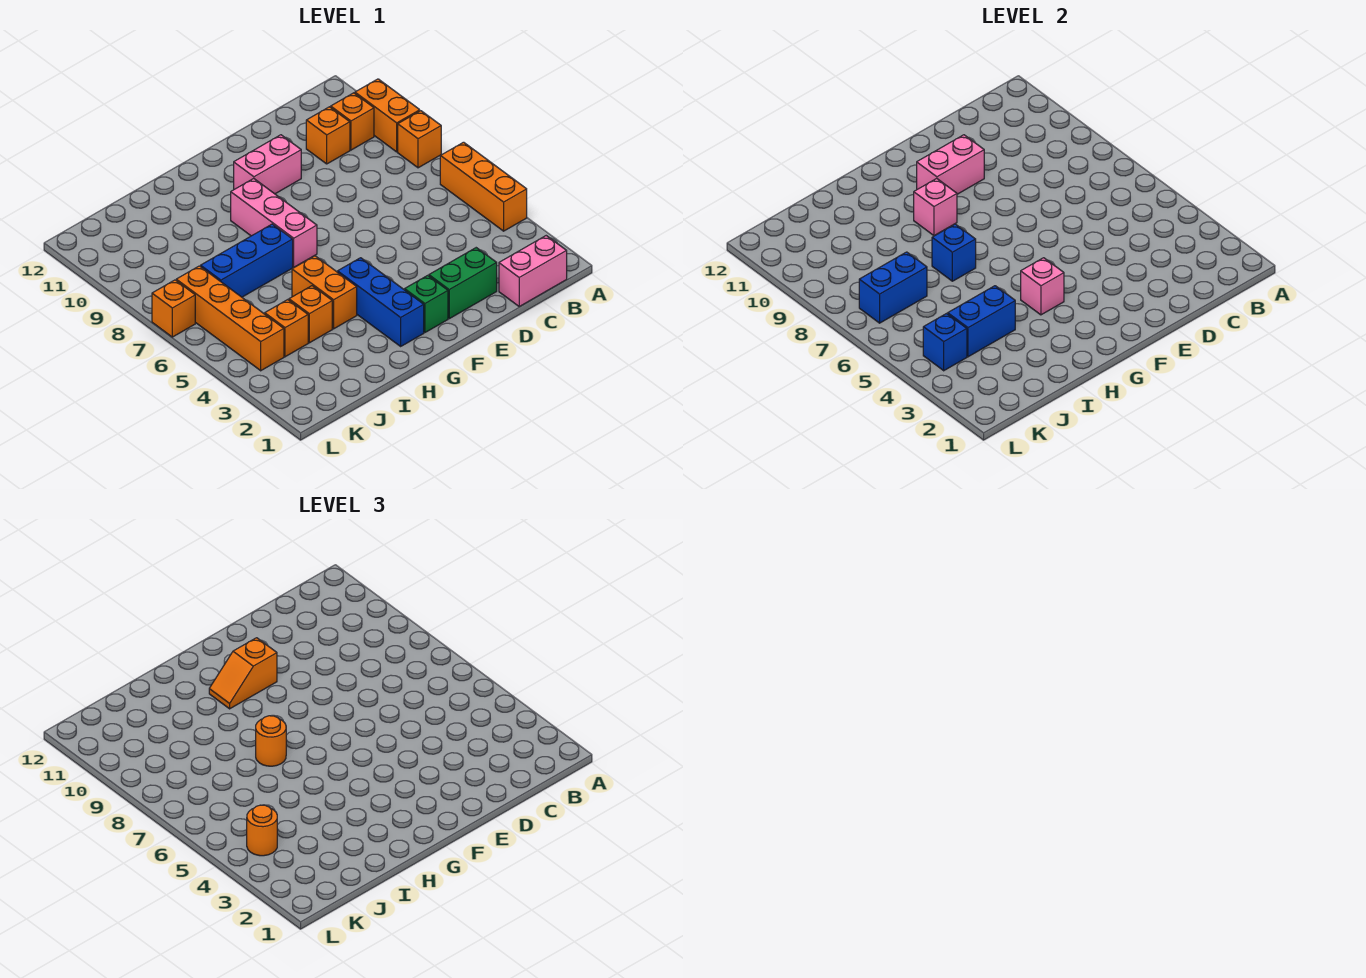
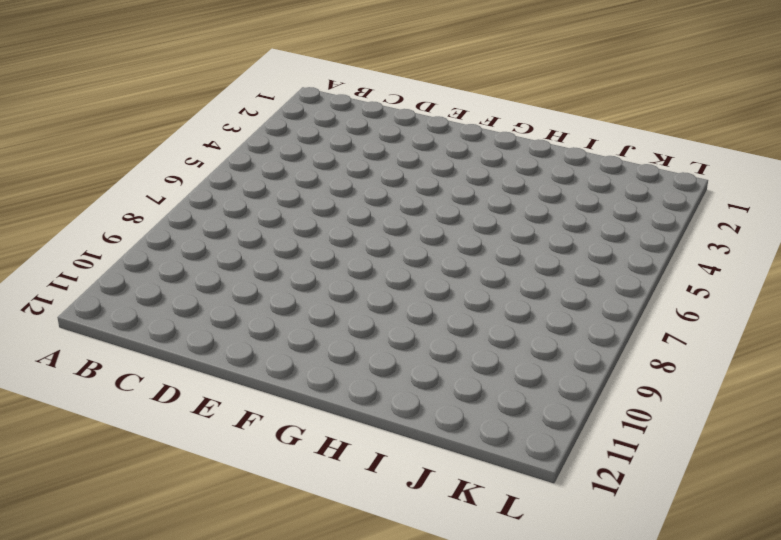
none -> orange 1x3 brick [440,142,527,231]
none -> orange 1x1 brick [398,111,441,168]
none -> orange 1x2 brick [355,79,420,152]

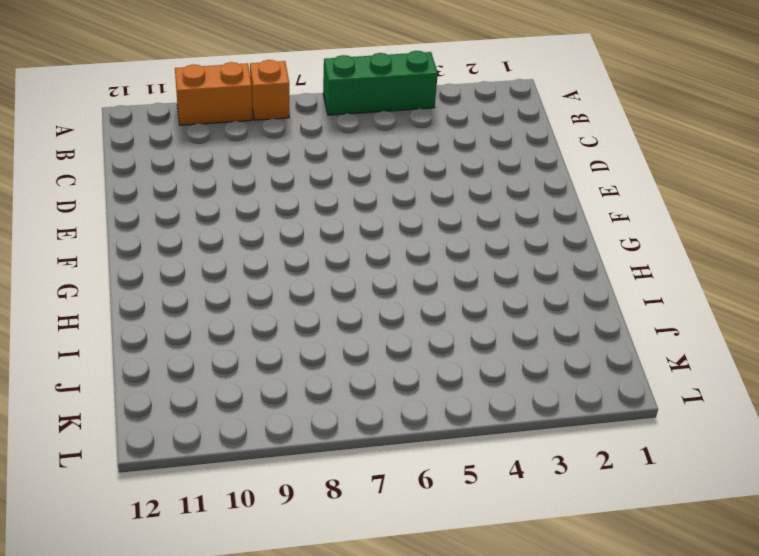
green 1x3 brick [323,51,438,115] -> orange 1x3 brick [440,142,527,231]
none -> pink 1x2 brick [499,236,567,306]
none -> orange 1x1 brick [331,93,374,150]
none -> orange 1x1 brick [306,107,350,164]

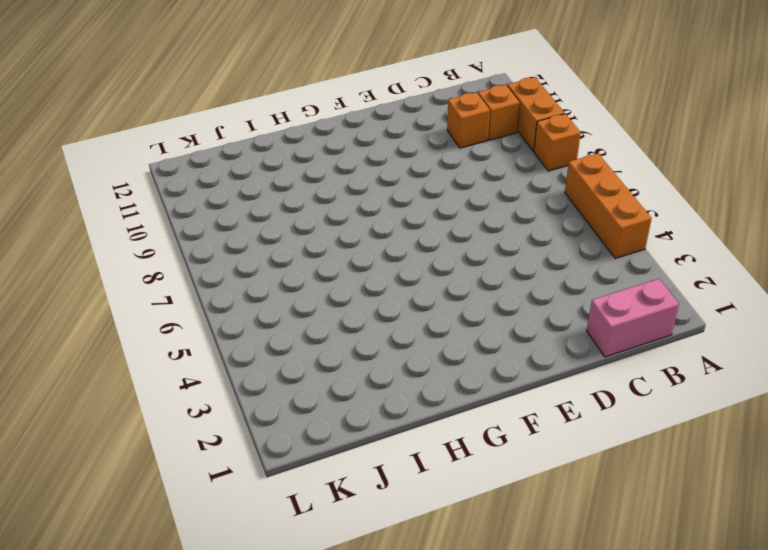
none -> green 1x2 brick [429,248,497,319]
none -> pink 1x2 brick [234,135,301,194]
none -> green 1x1 brick [405,275,448,332]

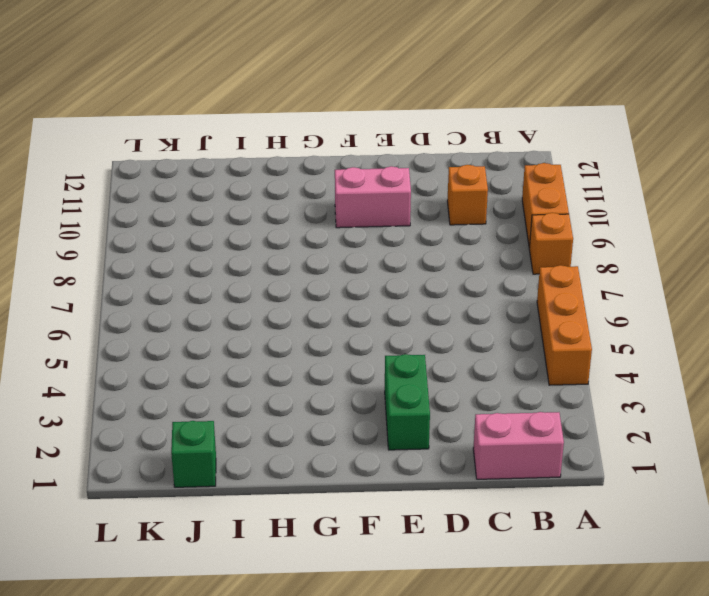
green 1x2 brick [385,354,430,450] -> green 1x2 brick turned to [429,248,497,319]
green 1x1 brick [171,421,216,487] -> green 1x1 brick moved to [405,275,448,332]
none -> orange 1x1 brick [331,93,374,150]
none -> blue 1x3 brick [338,258,424,346]
none -> pink 1x3 brick [231,179,317,267]

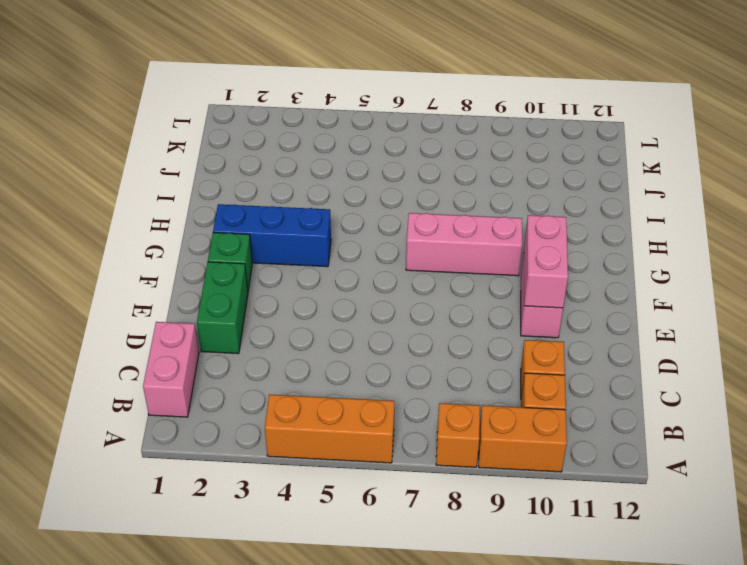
none -> orange 1x2 brick [292,256,357,329]
none -> blue 1x3 brick [201,224,293,297]
none -> orange 1x1 brick [289,286,332,343]

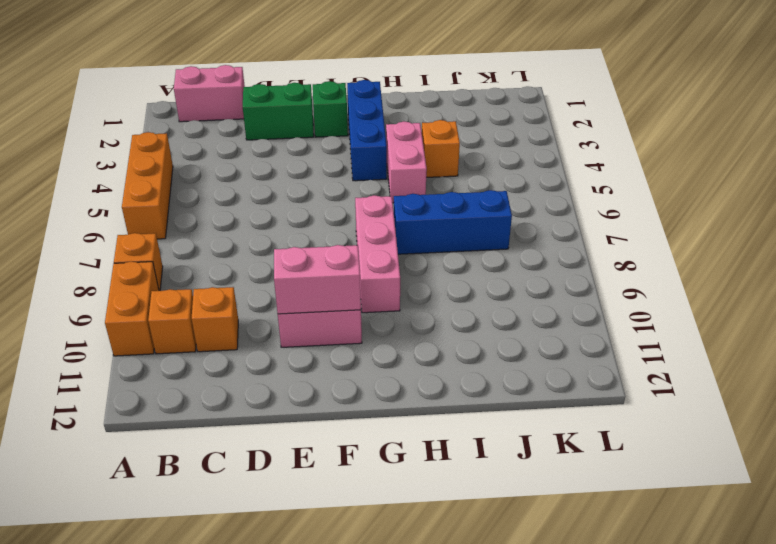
pink 1x2 brick [386,121,427,203] -> orange 1x2 brick [292,256,357,329]
none -> orange 1x1 brick [265,300,308,357]
none -> orange 1x4 brick [176,266,284,371]
none -> orange 1x1 brick [152,280,195,337]

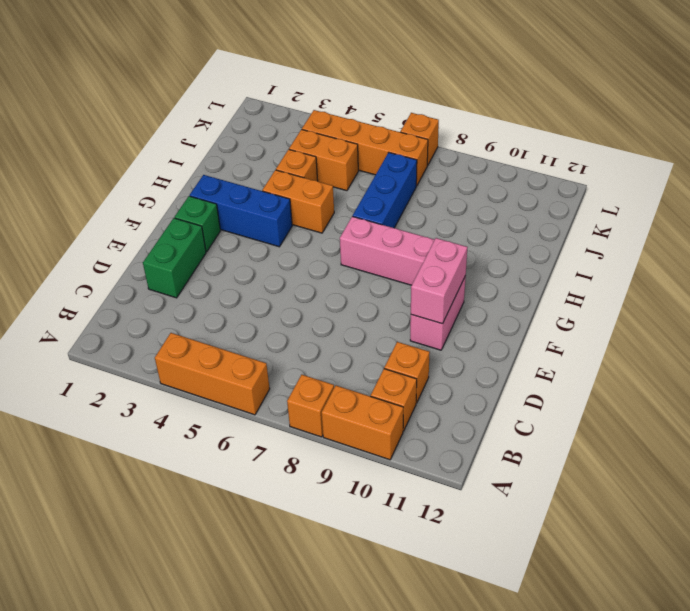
orange 1x2 brick [289,129,358,191] -> orange 1x1 brick [265,300,308,357]
none -> pink 1x2 brick [499,236,567,306]
none -> pink 1x1 brick [1021,258,1064,315]
none -> pink 1x1 brick [914,179,957,236]

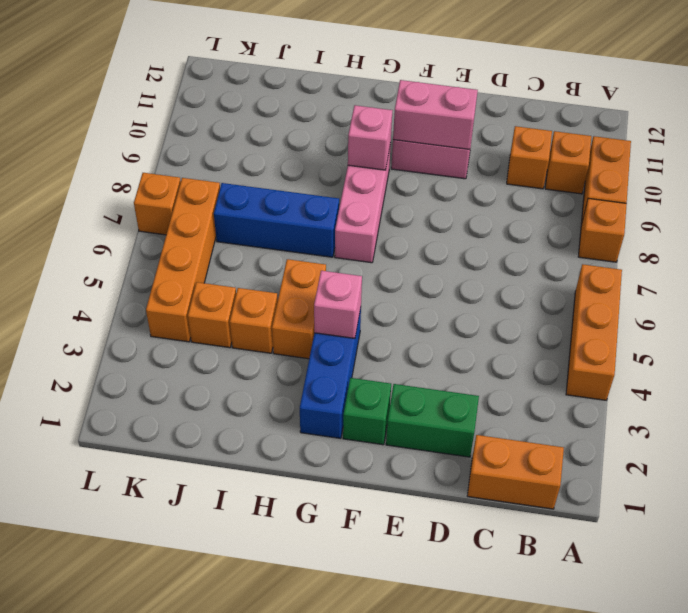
orange 1x2 brick [467,435,564,509] -> pink 1x2 brick [499,236,567,306]
none -> blue 1x1 brick [932,224,976,281]
none -> blue 1x2 brick [948,286,1015,357]
none -> blue 1x2 brick [859,252,927,323]

